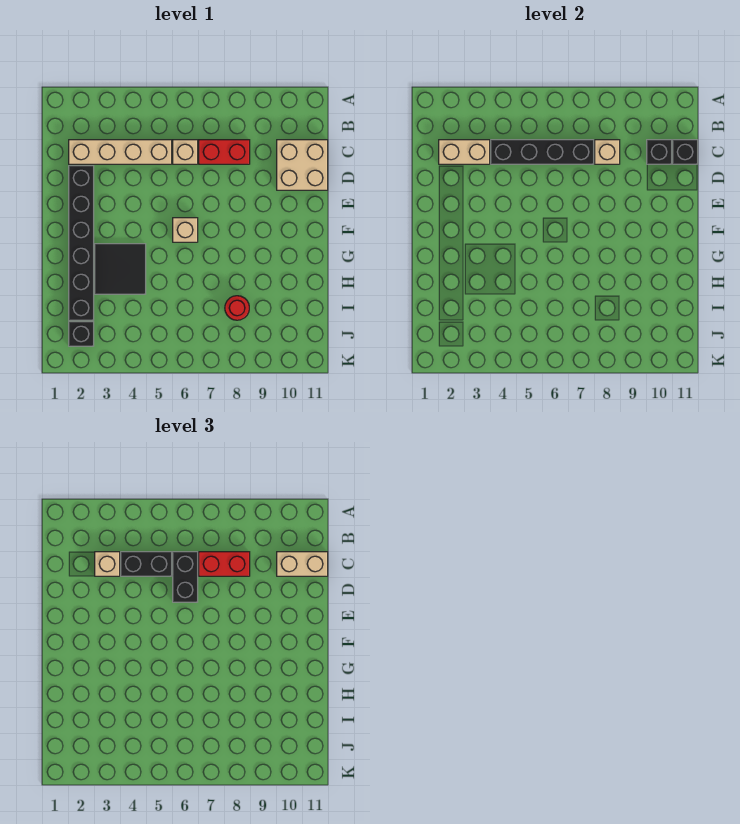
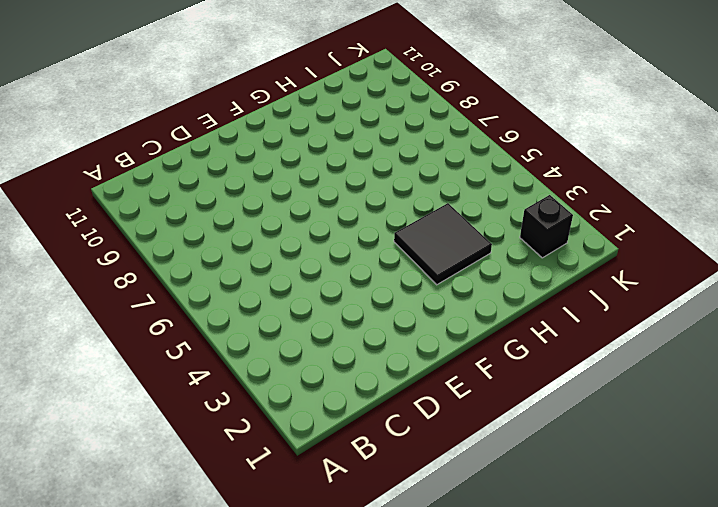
none -> tan 1x4 brick [69,140,172,164]
none -> tan 1x1 brick [173,140,198,164]
none -> red 1x2 brick [199,140,250,164]

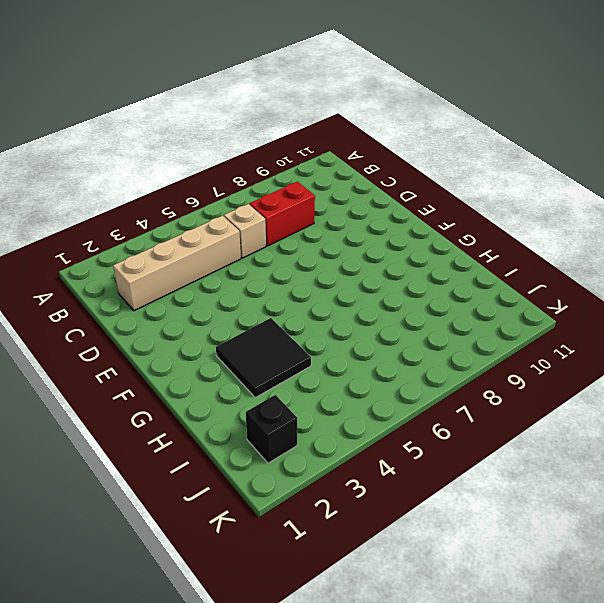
none -> tan 2x2 brick [277,140,328,190]
none -> black 1x6 brick [69,166,94,320]
none -> tan 1x1 brick [173,218,198,242]

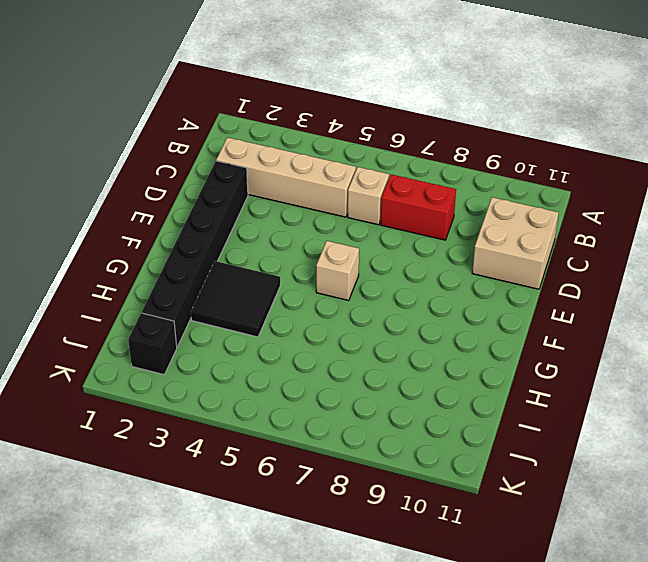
none -> red 1x1 round brick [225,296,249,320]
none -> tan 1x2 brick [439,140,490,164]
none -> black 1x4 brick [491,140,594,164]

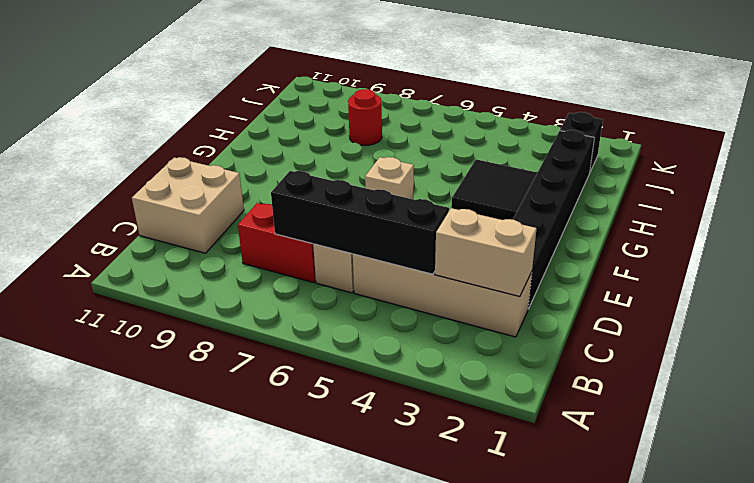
none -> tan 1x1 brick [595,140,620,164]
none -> black 1x1 brick [647,140,672,164]
none -> black 1x1 brick [673,140,698,164]

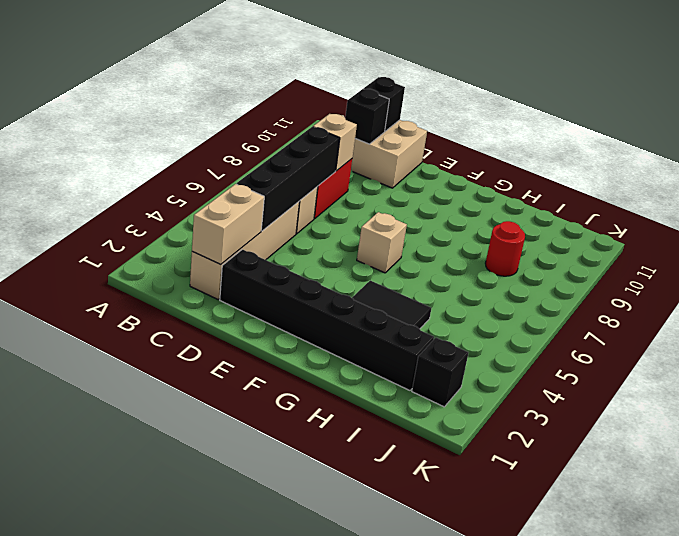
none -> tan 1x1 brick [95,552,120,576]
none -> black 1x2 brick [121,552,172,576]
none -> black 1x2 brick [173,552,198,602]

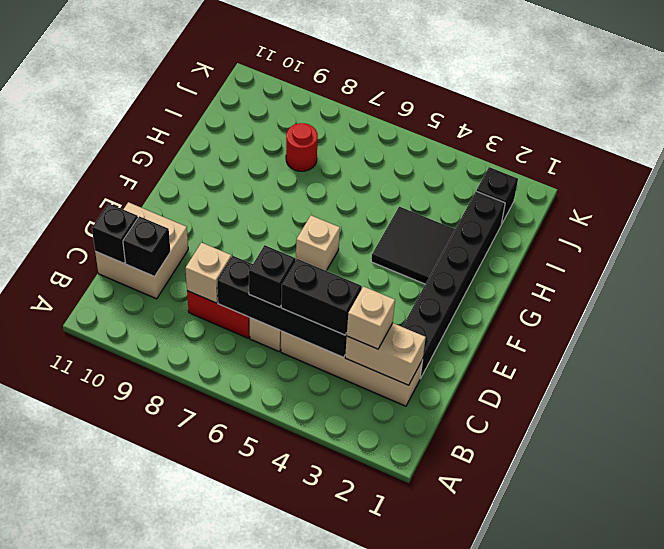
black 1x1 brick [249,245,296,307] -> black 1x2 brick [173,552,198,602]
none -> red 1x2 brick [199,552,250,576]
none -> tan 1x2 brick [277,552,328,576]

